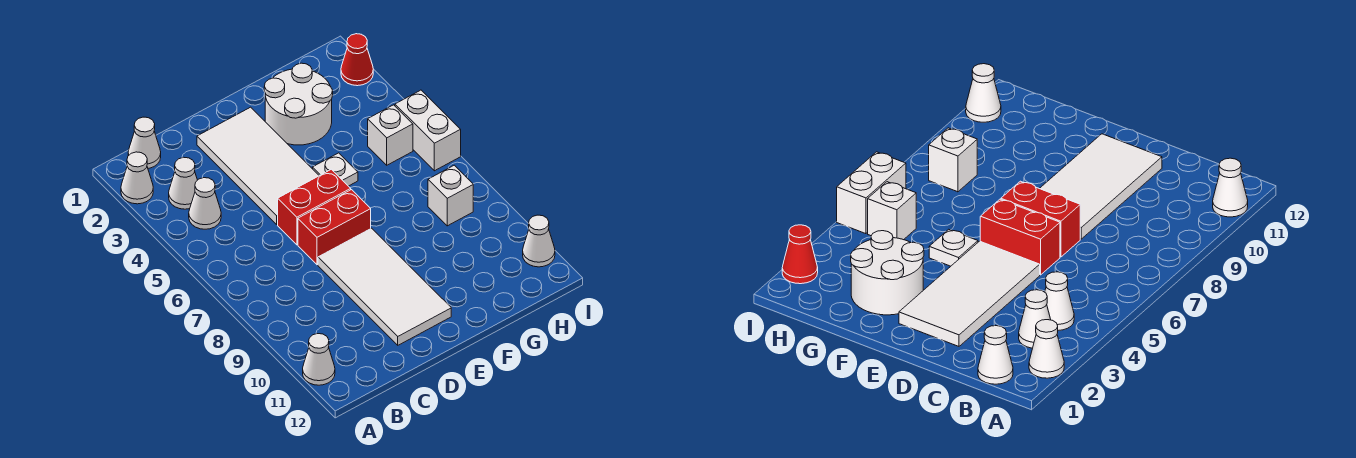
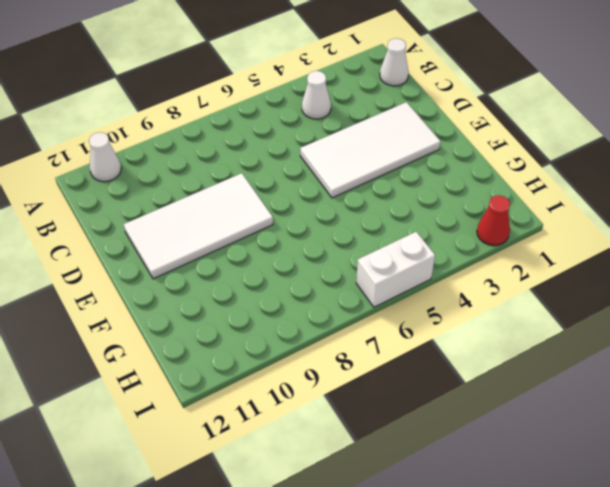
none -> white 1x1 cone [121,152,153,204]
none -> white 1x1 cone [169,157,197,209]
none -> red 1x2 brick [278,169,351,245]

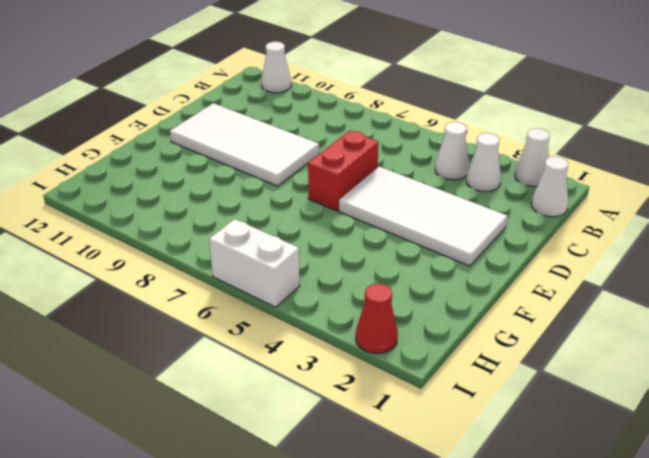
none -> red 1x2 brick [298,190,371,265]
none -> white 2x2 round brick [264,63,333,145]
none -> white 1x1 plate [313,153,358,186]

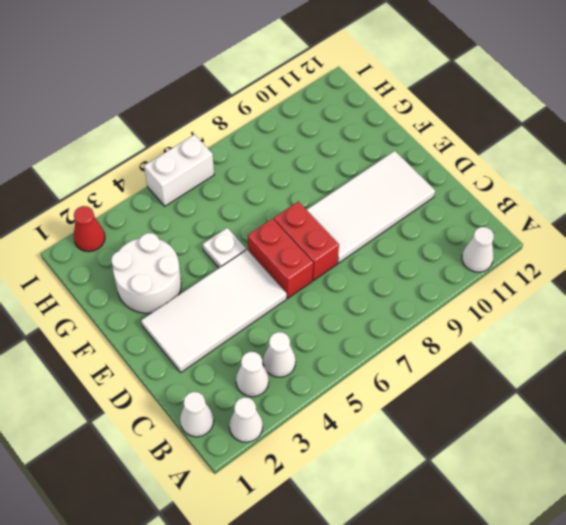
none -> white 1x1 brick [368,105,413,165]
none -> white 1x1 brick [428,165,473,226]
none -> white 1x1 cone [523,215,555,267]

